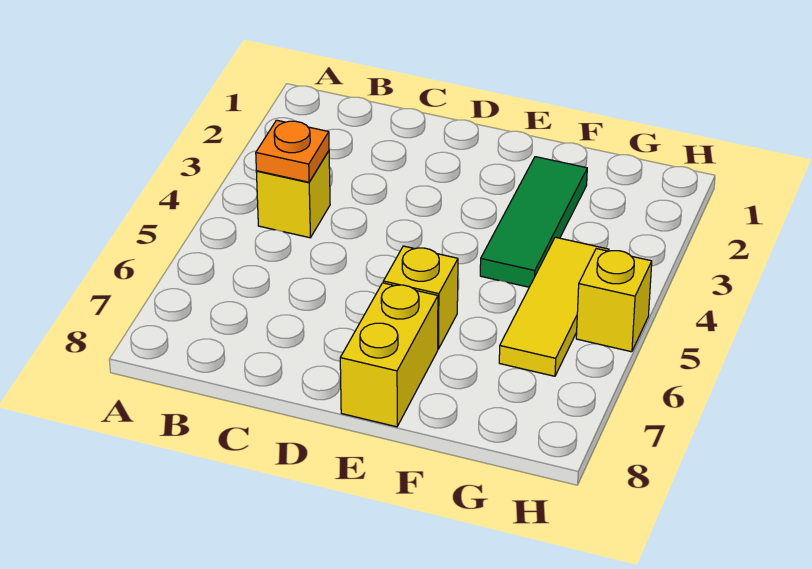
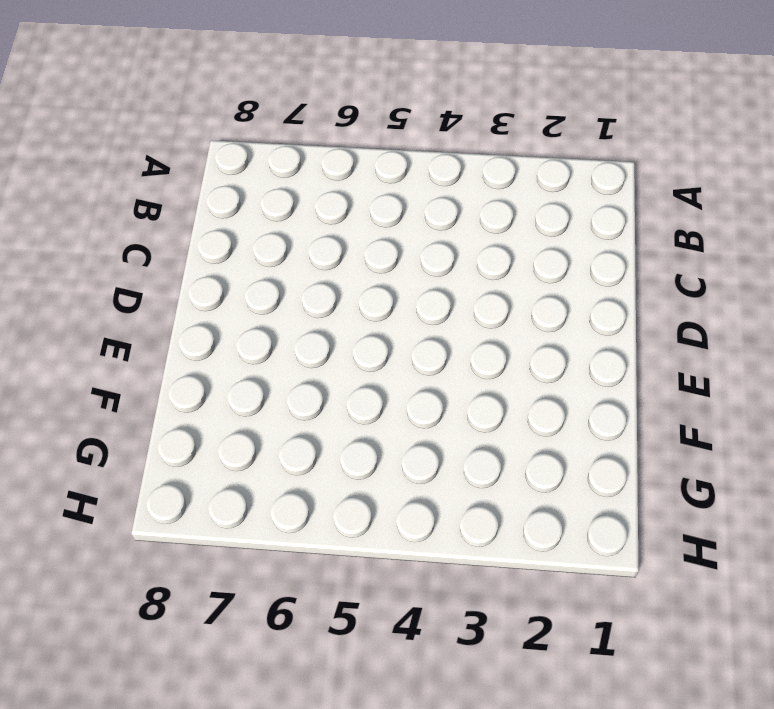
none -> yellow 1x1 brick [256,151,330,238]
none -> yellow 1x1 brick [383,246,458,349]

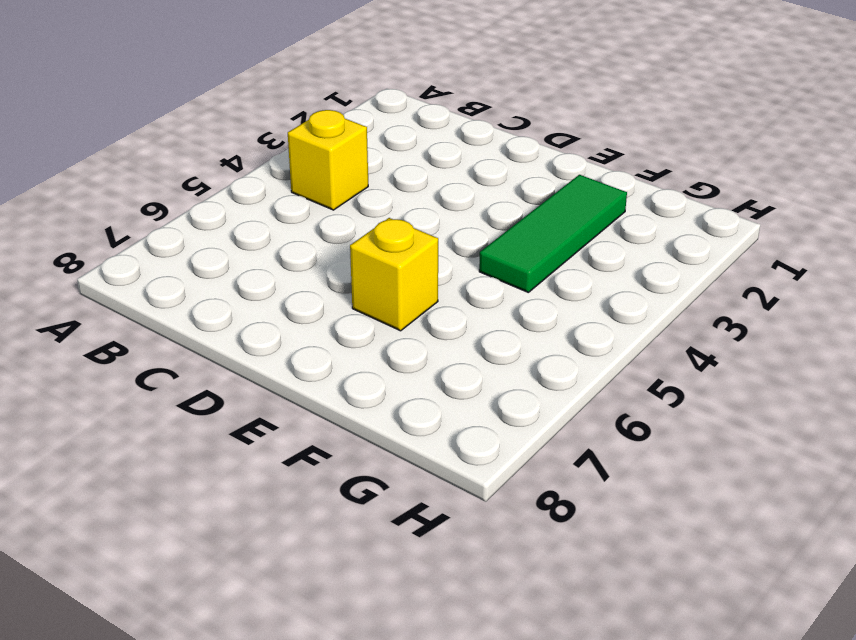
none -> yellow 1x2 brick [340,283,438,427]
none -> yellow 1x3 tile [499,237,609,376]

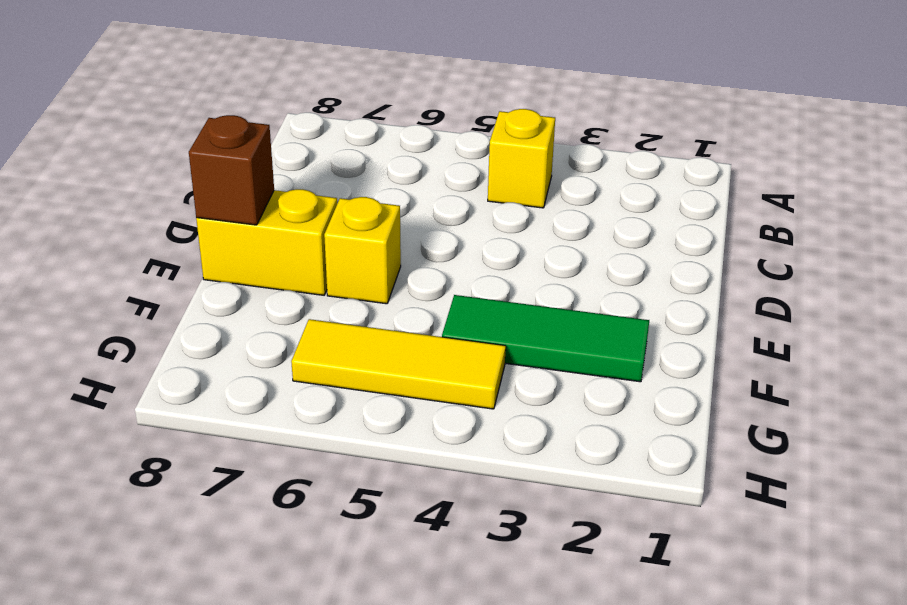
brown 1x1 brick [189,115,274,225] -> none
none -> yellow 1x1 brick [576,249,652,352]
none -> orange 1x1 plate [256,120,329,182]

